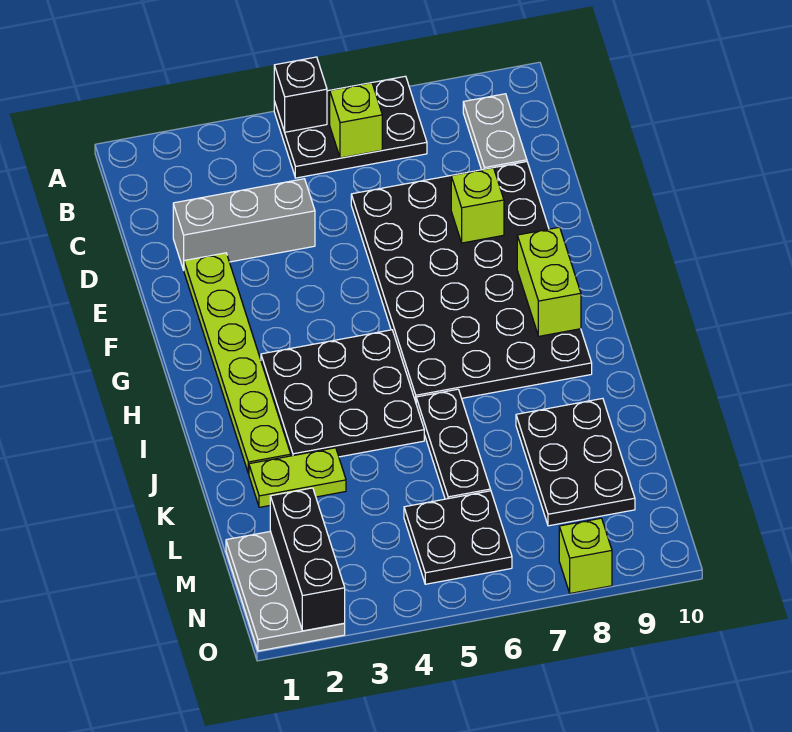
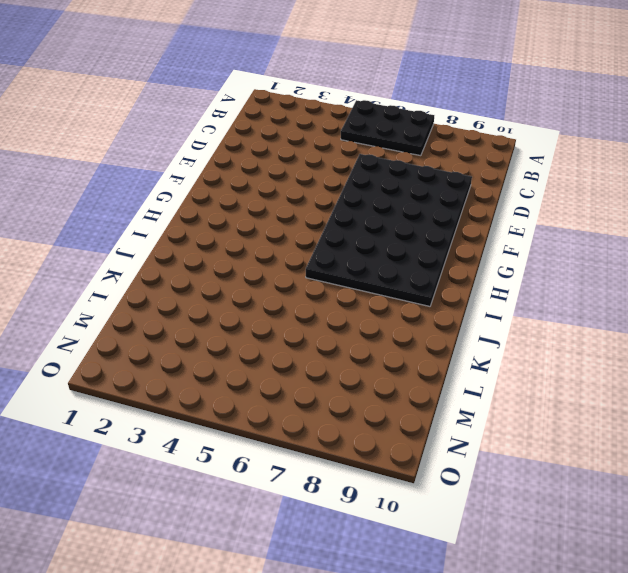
none -> grey 1x2 plate [463,94,527,170]
none -> grey 1x3 brick [173,179,315,270]
none -> lime 1x6 plate [184,253,291,473]

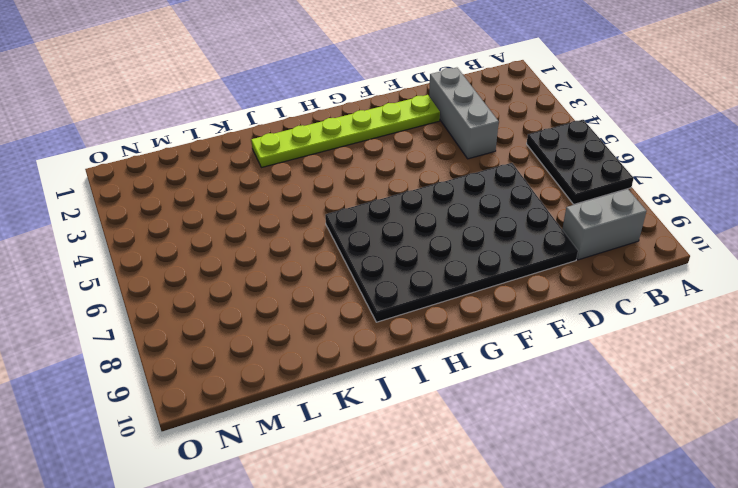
grey 1x2 brick [562,189,646,260] -> grey 1x2 plate [463,94,527,170]
none -> black 3x3 plate [261,330,424,457]
none -> black 1x3 plate [416,389,491,499]
none -> lime 1x2 plate [249,448,346,507]

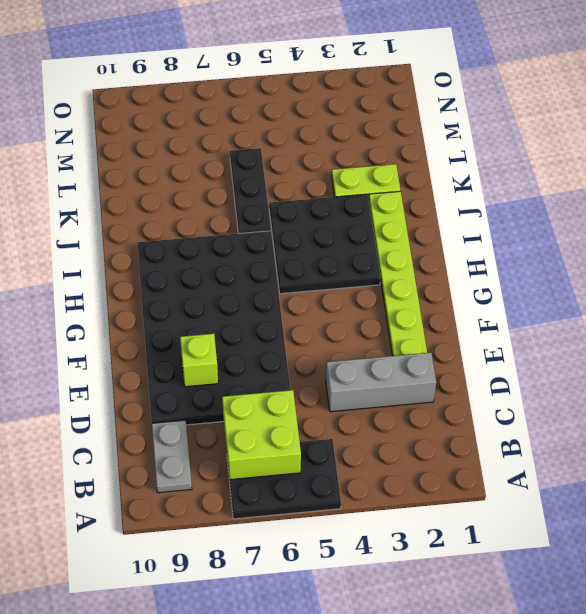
lime 2x2 brick [222,390,301,480] -> lime 1x1 brick [330,83,382,158]
none -> black 2x3 plate [516,398,635,526]
none -> grey 2x3 plate [226,531,345,651]
none -> black 2x2 plate [404,491,512,584]

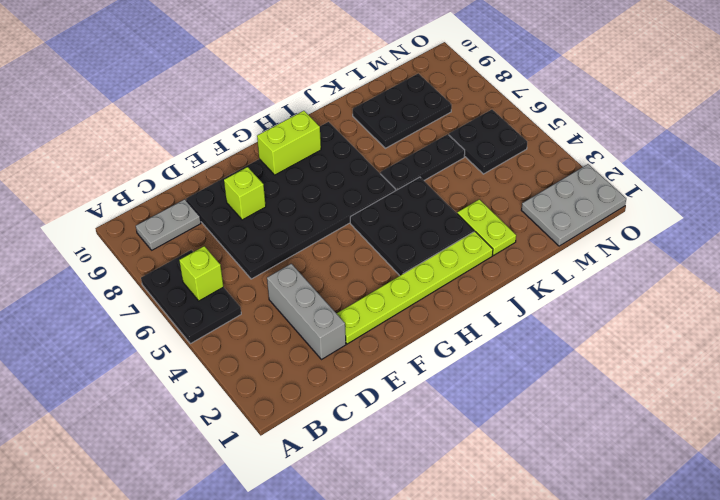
none -> lime 1x1 brick [559,518,612,593]
none -> black 1x1 brick [274,57,327,132]
none -> black 1x3 brick [270,488,345,631]

